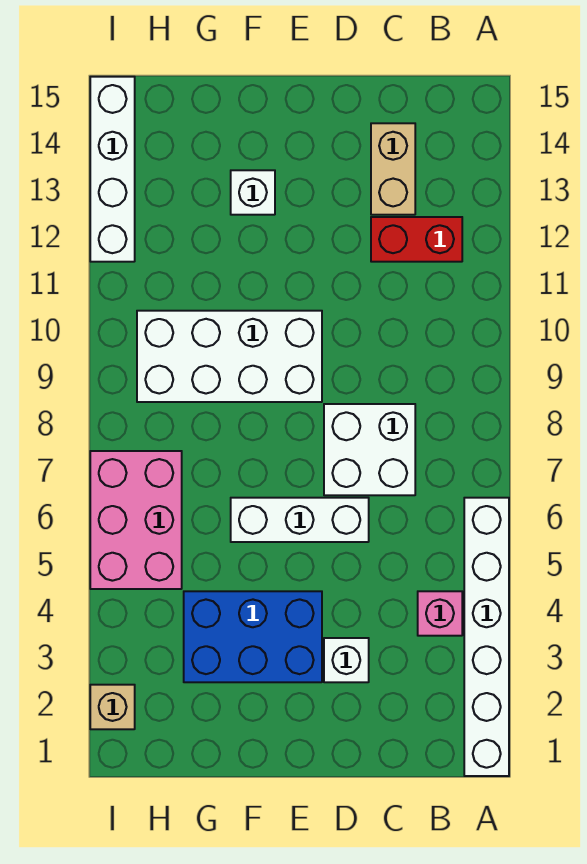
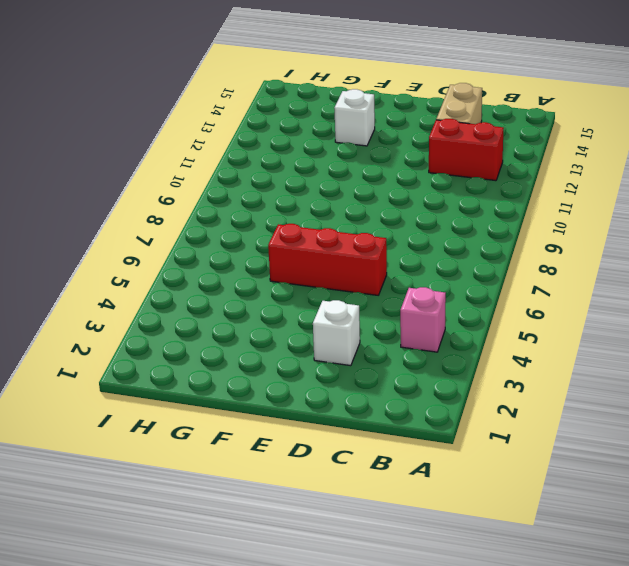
red 1x3 brick [268,224,387,295] -> white 1x3 brick [231,498,369,542]
none -> white 1x6 brick [464,498,509,776]
none -> white 2x2 brick [324,404,415,495]
none -> blue 2x3 brick [184,591,322,682]

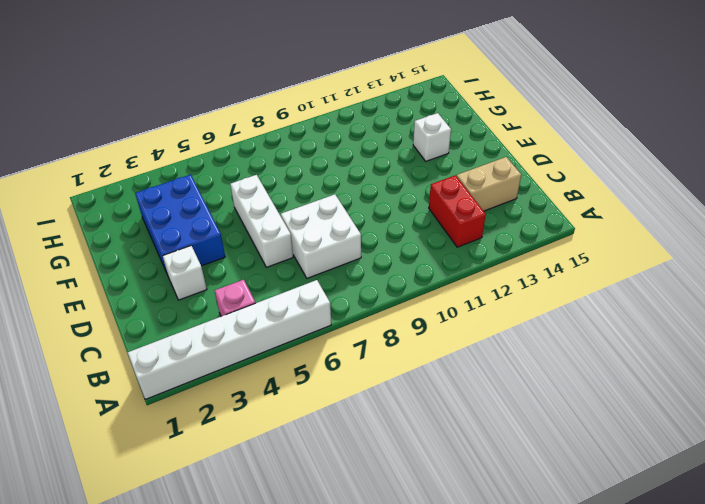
none -> white 2x4 brick [137,311,322,402]
none -> pink 2x3 brick [90,451,182,589]
none -> tan 1x1 brick [90,685,135,729]

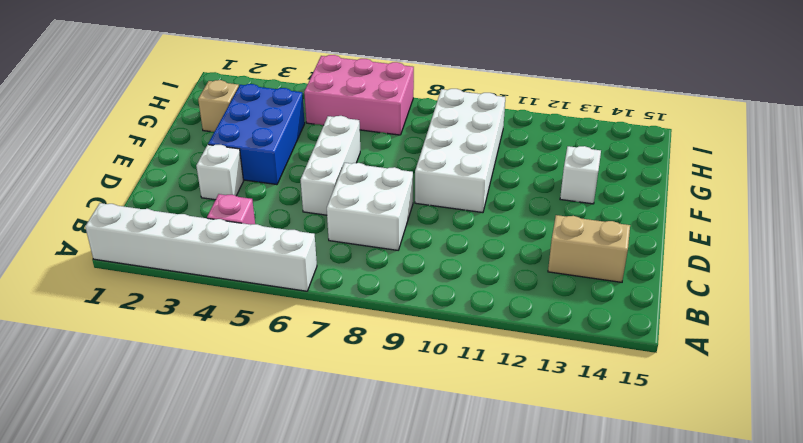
tan 1x1 brick [198,80,239,132] -> tan 1x1 brick moved to [90,685,135,729]
none -> red 1x2 brick [371,217,462,262]
none -> white 1x4 brick [90,77,135,262]

